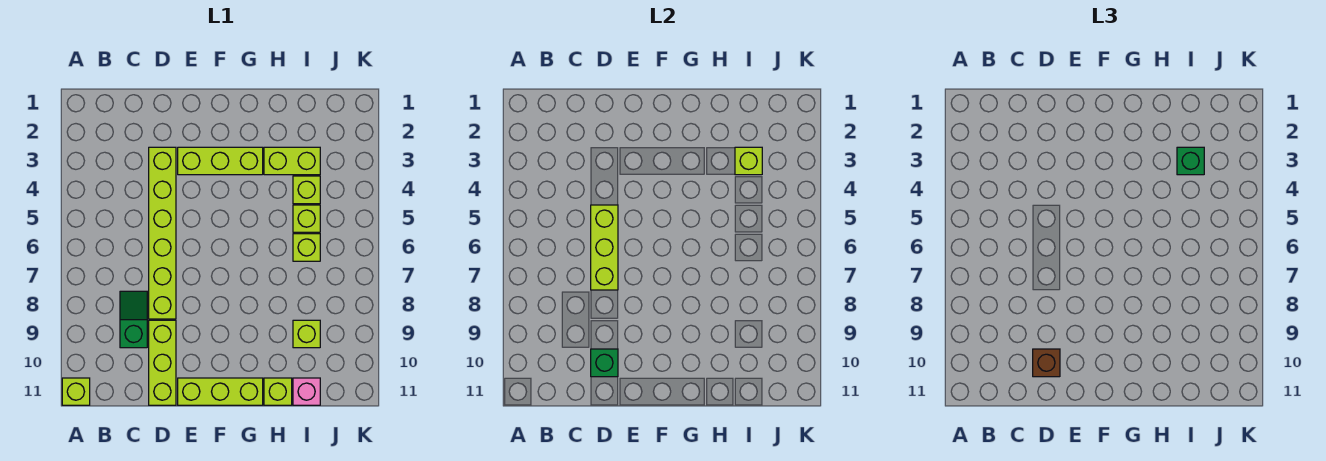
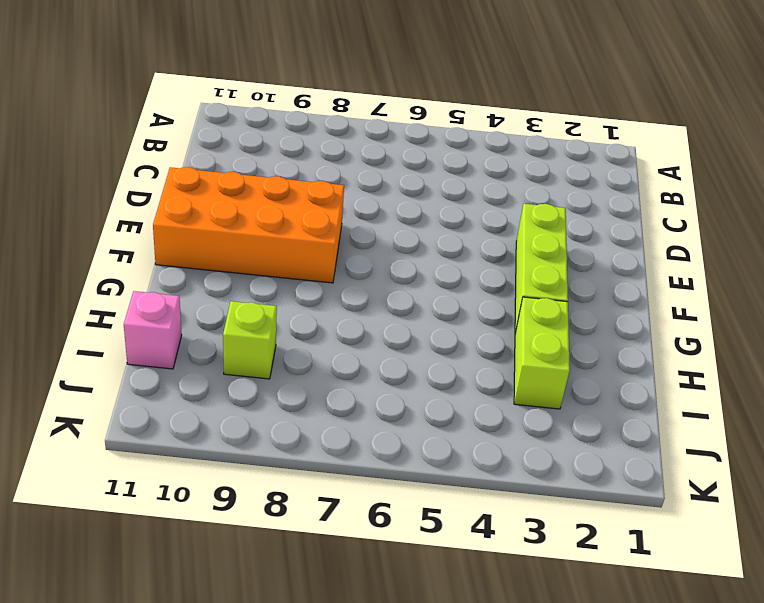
orange 2x4 brick [153,167,344,283] -> lime 1x3 brick [178,378,263,405]
none -> lime 1x1 brick [62,378,90,405]
none -> green 1x2 slope [120,291,147,348]
none -> lime 1x6 brick [149,147,176,319]

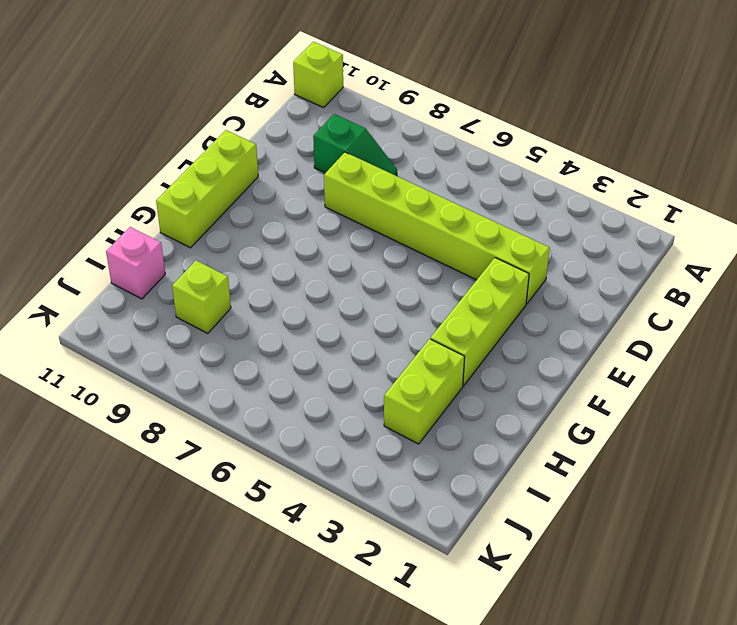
none -> lime 1x3 brick [149,320,176,405]
none -> lime 1x1 brick [264,378,292,405]
none -> lime 1x1 brick [293,176,320,204]

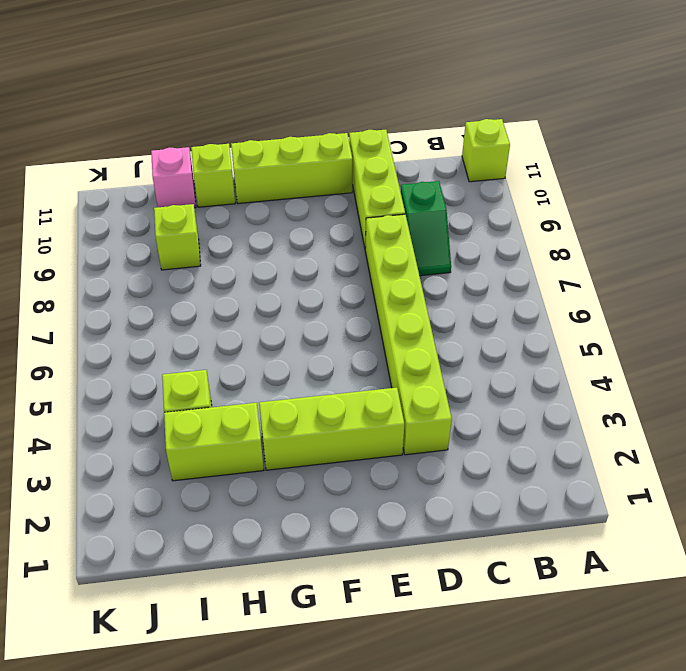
none -> lime 1x1 brick [293,205,320,232]
none -> lime 1x1 brick [293,234,320,261]
none -> lime 1x3 brick [591,205,618,290]

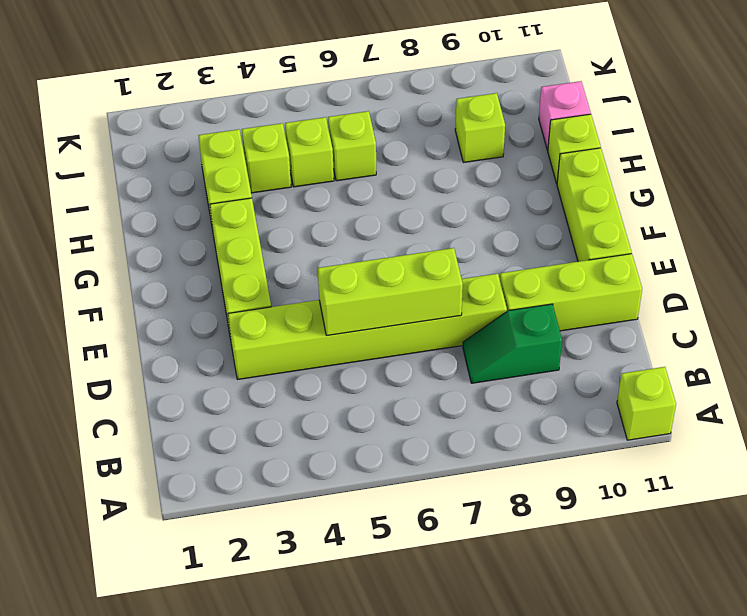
none -> green 1x1 brick [591,349,618,377]
none -> lime 1x1 brick [735,147,762,175]
none -> brown 1x1 brick [1033,349,1060,377]

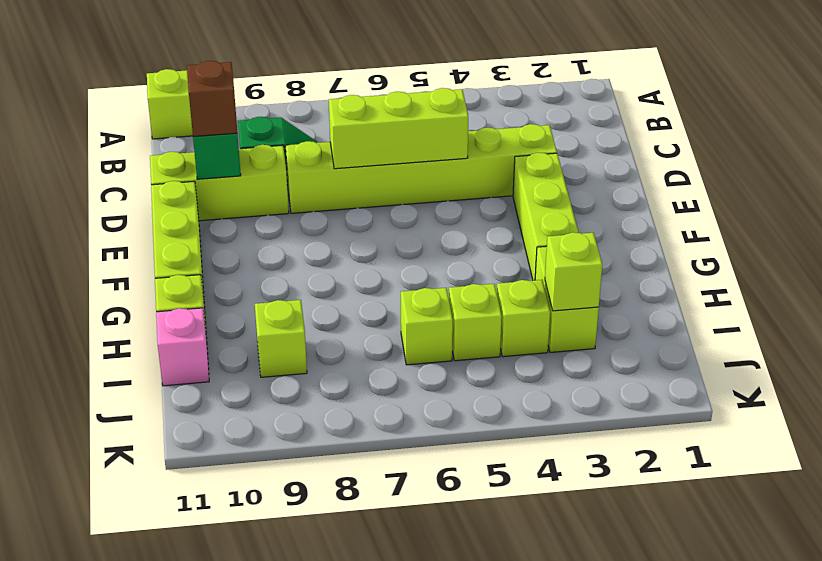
none -> green 1x1 brick [1177,147,1204,175]

